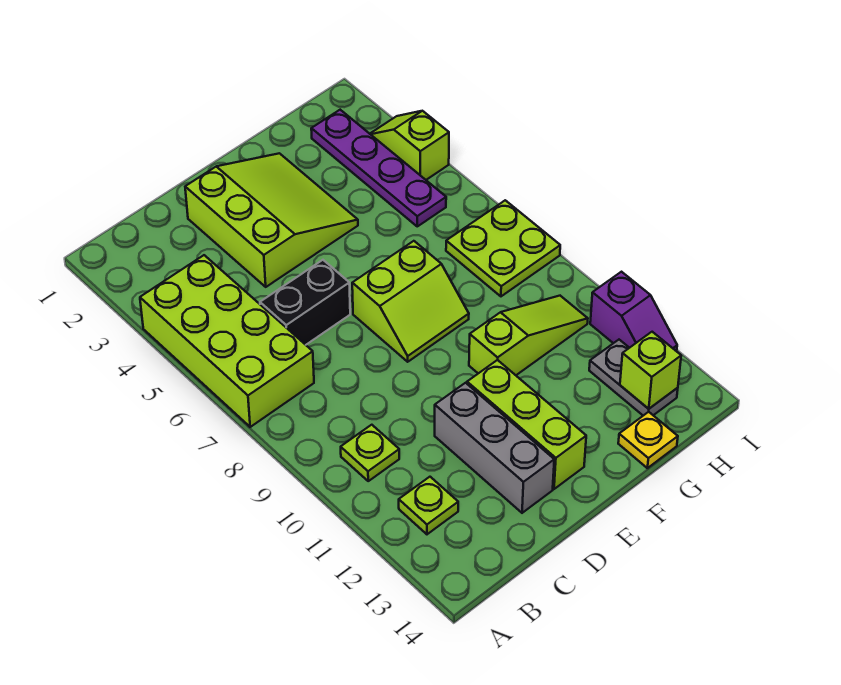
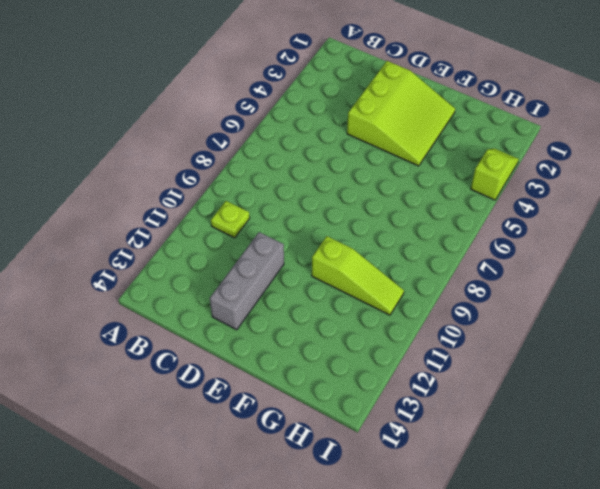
none -> lime 2x4 brick [140,255,314,427]
none -> lime 1x1 plate [399,477,458,534]
none -> black 1x2 brick [260,260,350,345]

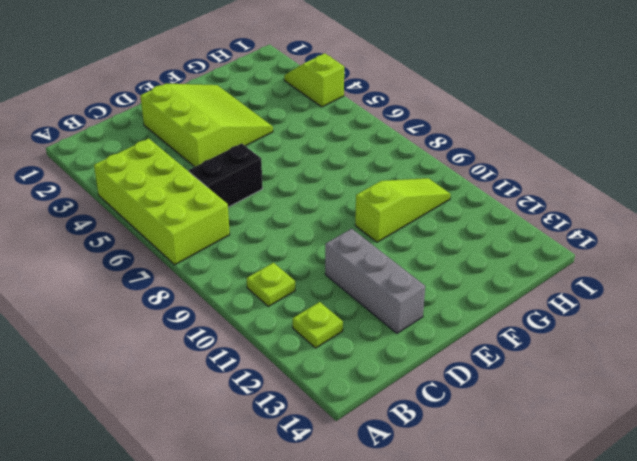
none -> lime 2x2 slope [352,241,469,362]
none -> lime 1x3 brick [467,360,586,489]
none -> yellow 1x1 plate [618,412,678,468]

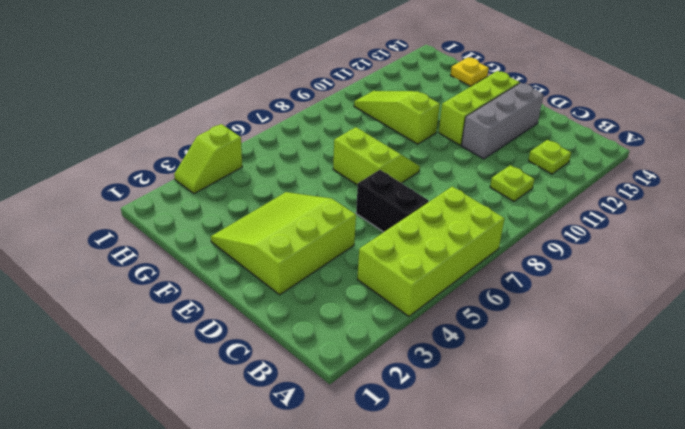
none -> purple 1x4 plate [311,110,446,226]
none -> lime 2x2 plate [446,200,560,296]
none -> grey 1x2 plate [589,340,678,416]

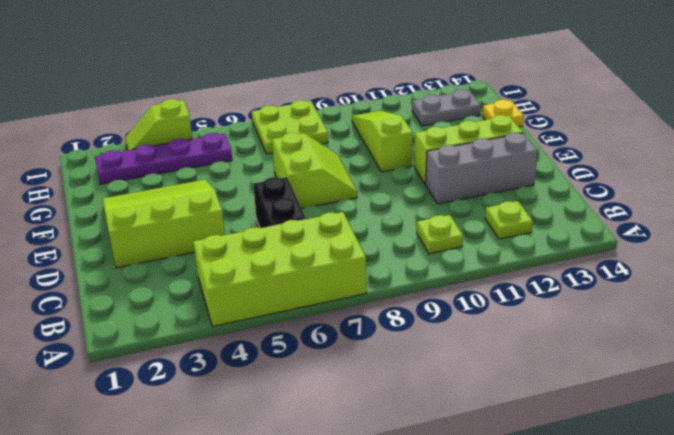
none -> purple 1x2 slope [590,272,677,351]
none -> lime 1x1 brick [620,332,681,409]

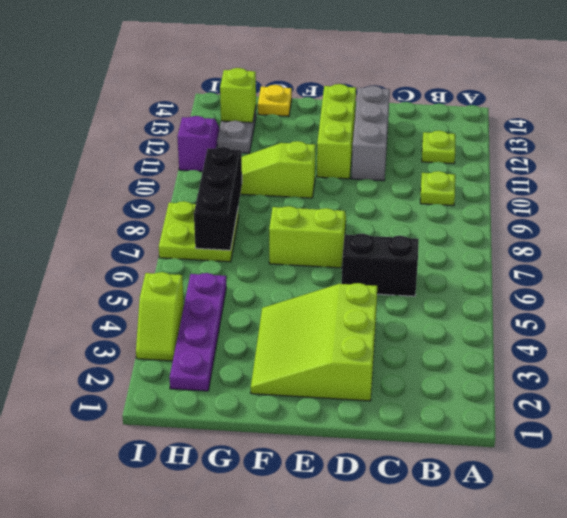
black 1x3 brick [194,147,242,250] -> none
none -> lime 2x4 brick [140,255,314,427]

